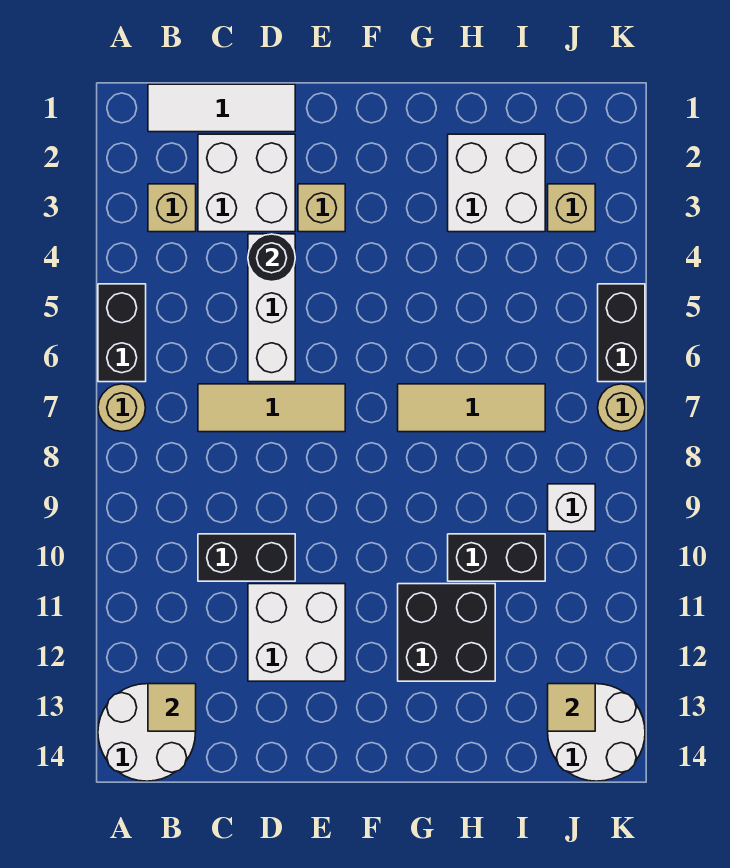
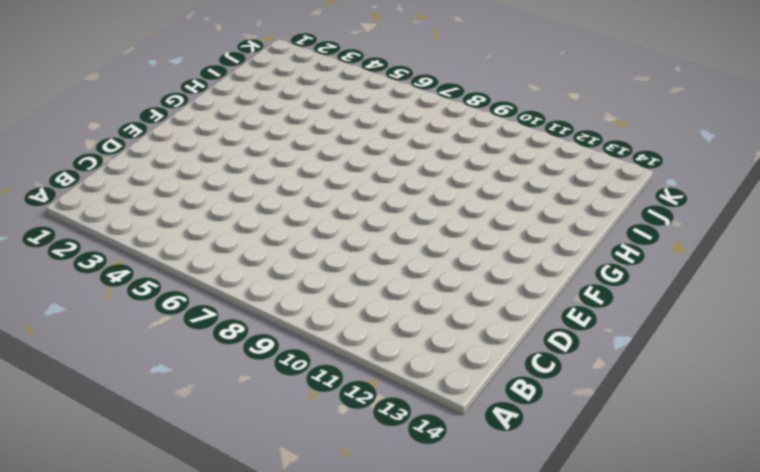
none -> black 1x2 brick [98,284,146,382]
none -> tan 1x1 round brick [98,384,146,432]
none -> white 2x2 round brick [98,684,195,781]

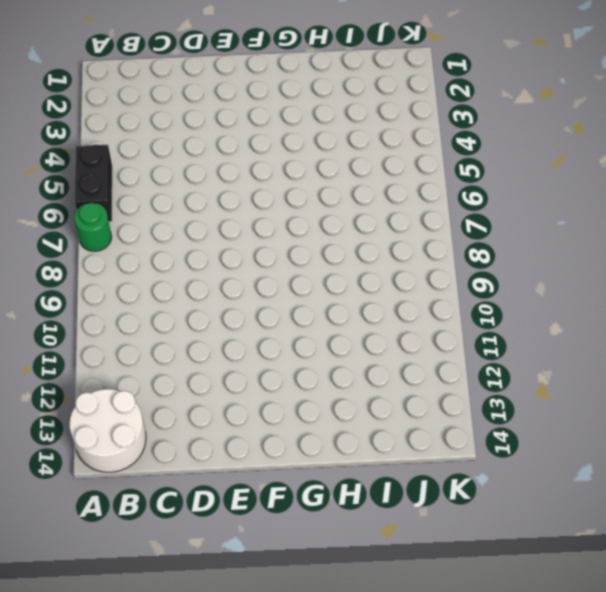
green 1x1 round brick [74,203,112,251] -> tan 1x1 round brick [98,384,146,432]
none -> white 1x3 tile [148,84,295,132]
none -> tan 1x1 brick [148,184,196,232]
none -> white 2x2 brick [198,134,295,232]

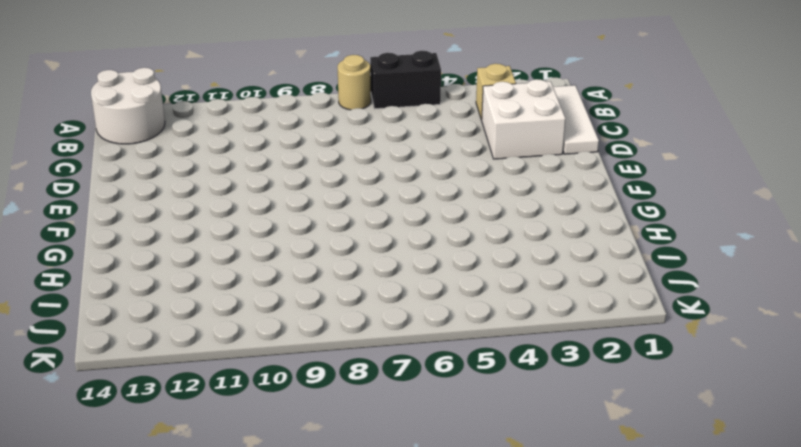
none -> tan 1x3 tile [198,384,345,432]
none -> black 1x2 brick [198,534,295,581]
none -> white 1x3 brick [248,234,295,382]

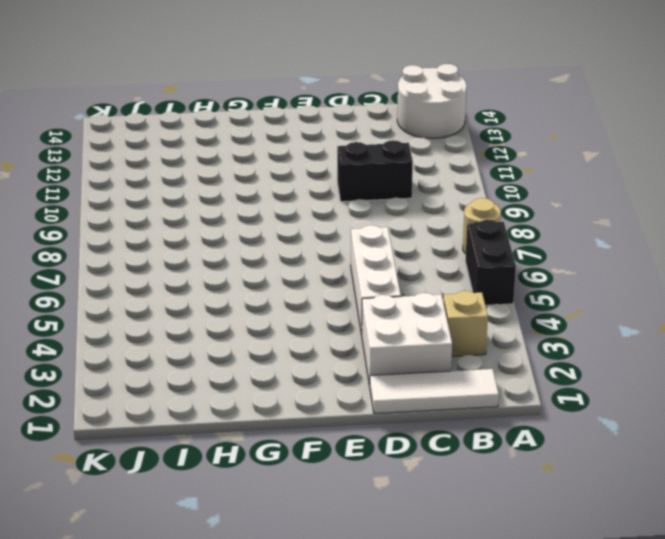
none -> tan 1x3 tile [198,384,345,432]
none -> white 2x2 brick [248,584,345,681]
none -> tan 1x1 brick [298,184,345,232]

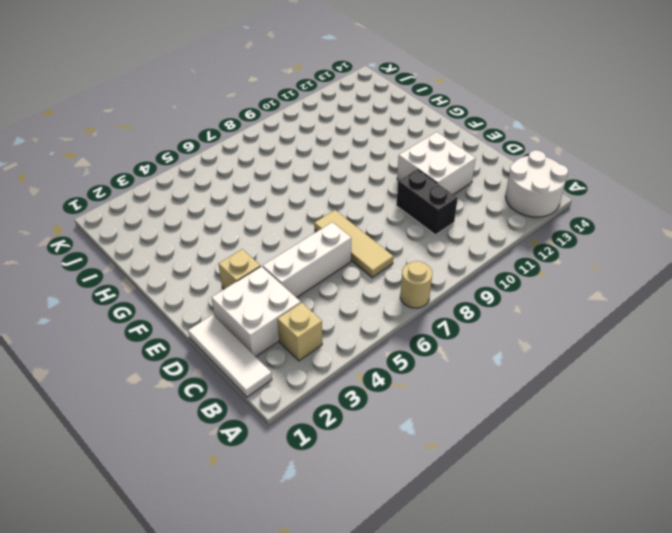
none -> black 1x2 brick [98,284,146,382]
none -> tan 1x3 tile [398,384,545,432]
none -> black 2x2 brick [398,584,495,681]

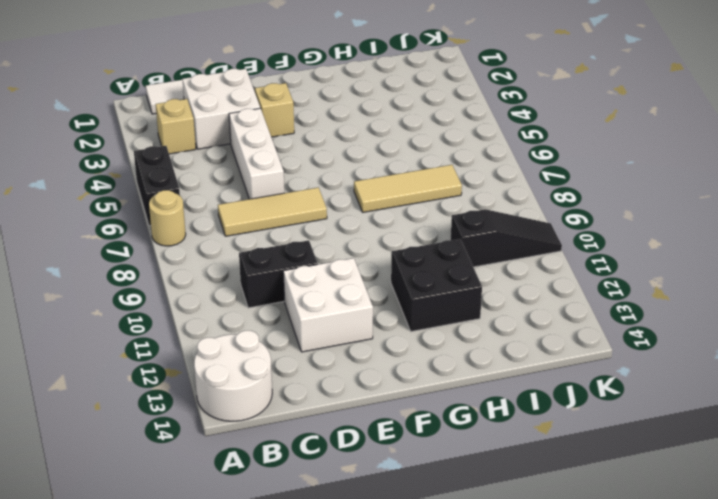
black 1x3 slope [451,209,562,267] -> black 1x2 brick [448,534,545,581]
none -> white 2x2 brick [448,134,545,232]
none -> tan 1x1 brick [548,184,595,232]
none -> white 1x1 brick [548,484,595,531]

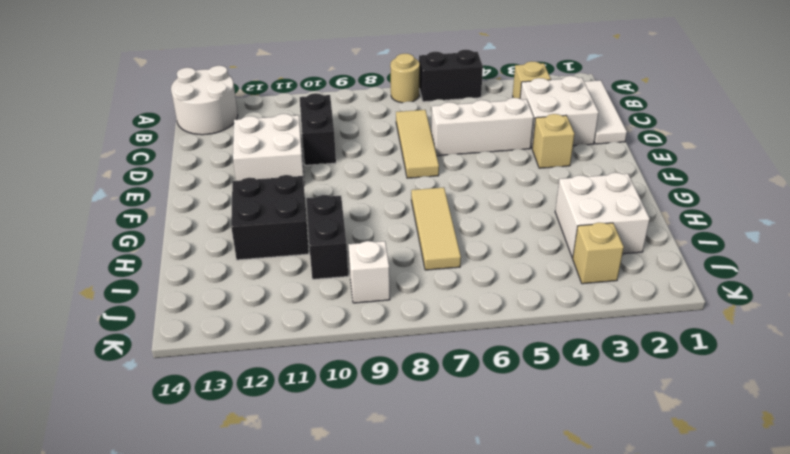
none -> white 2x2 round brick [548,684,645,781]
none -> black 1x2 brick [598,284,645,382]
none -> tan 1x1 round brick [598,384,645,432]

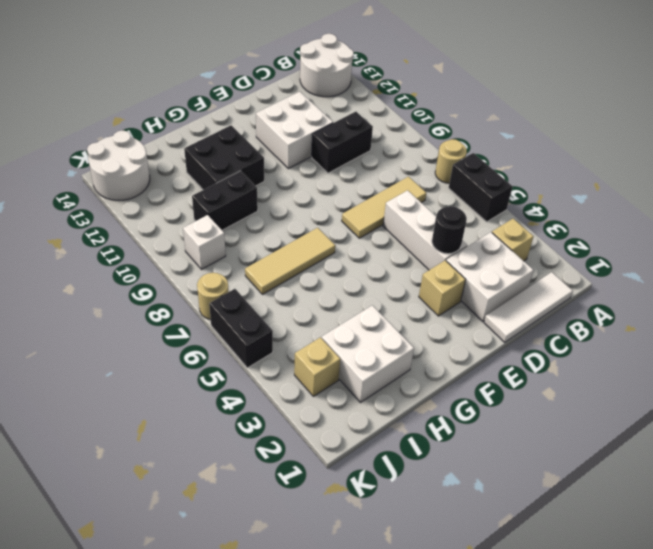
none -> tan 1x1 tile [148,684,196,731]
none -> tan 1x1 tile [548,684,595,731]

